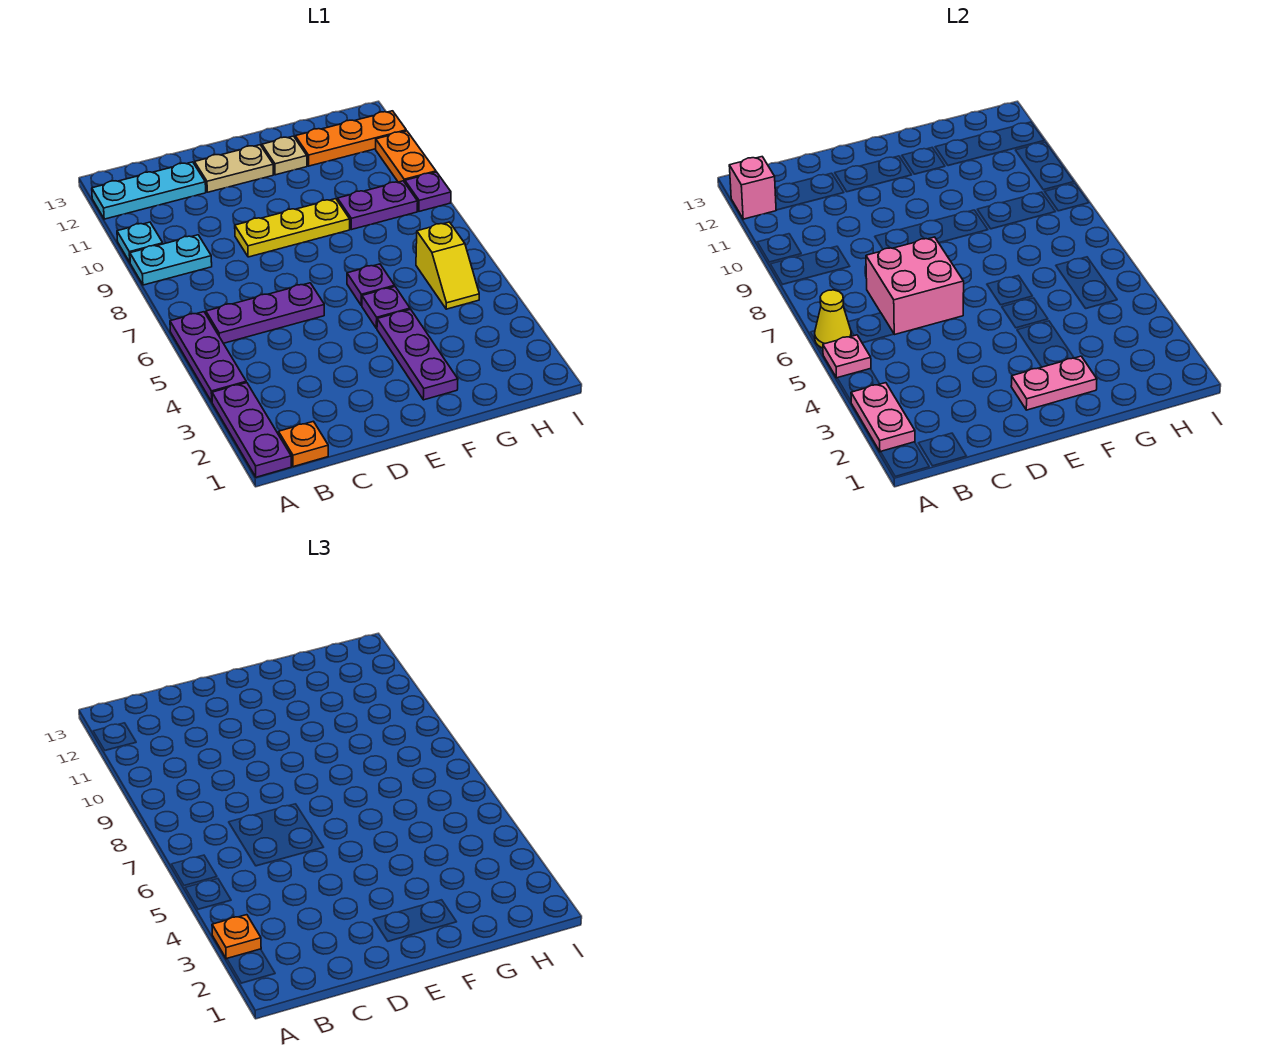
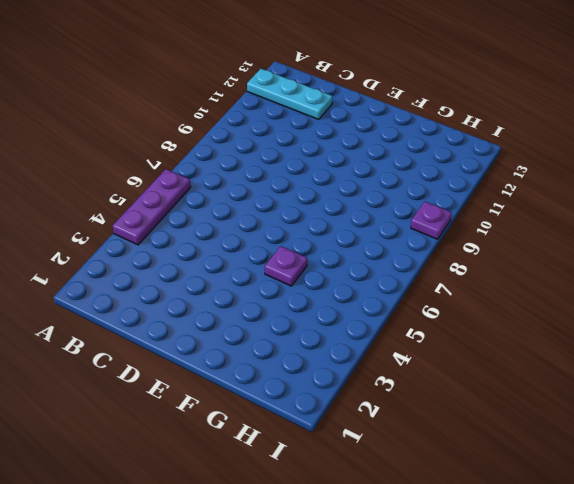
none -> purple 1x3 plate [212,383,291,477]
none -> cyan 1x2 plate [130,235,212,285]
none -> cyan 1x1 plate [117,222,163,262]

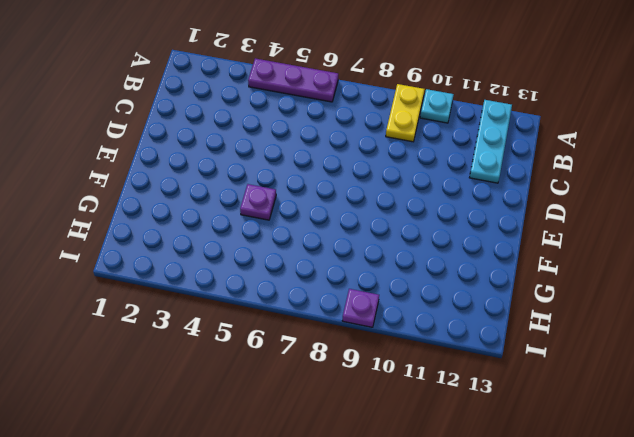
yellow 1x2 plate [386,84,425,142] -> cyan 1x2 plate [130,235,212,285]
none -> purple 1x3 plate [212,383,291,477]
none -> orange 1x1 plate [279,421,328,467]
none -> purple 1x3 plate [206,283,324,343]

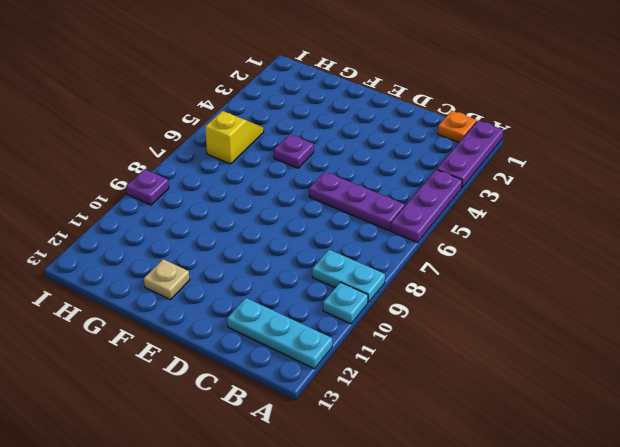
none -> yellow 1x3 plate [235,199,350,257]
none -> tan 1x2 plate [195,145,273,192]
none -> purple 1x3 plate [377,309,458,400]

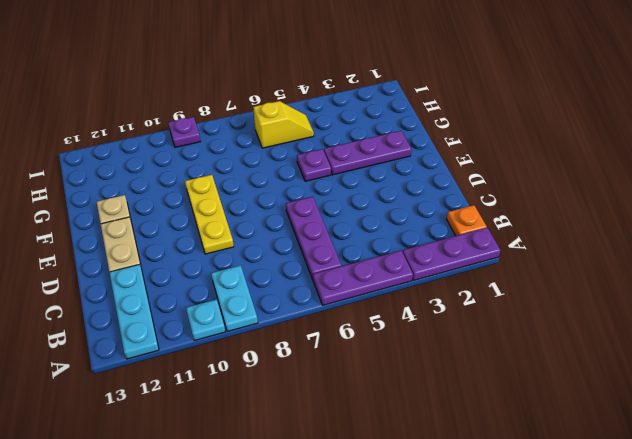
none -> purple 1x1 plate [347,264,395,305]
none -> purple 1x2 plate [338,181,418,230]
none -> orange 1x3 plate [295,111,406,166]

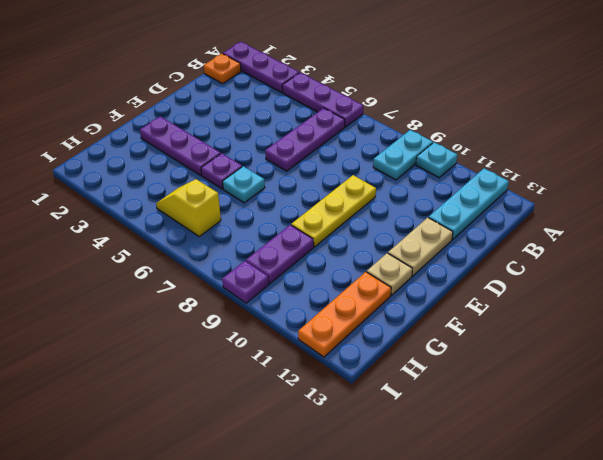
cyan 1x1 plate [223,166,265,203] -> purple 1x1 plate [347,264,395,305]
none -> orange 1x2 plate [376,131,436,182]
none -> pink 1x2 plate [851,383,915,452]
none -> pink 1x1 plate [823,335,871,378]

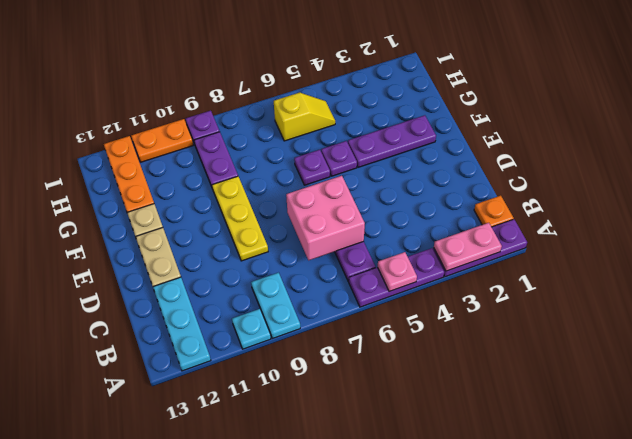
none -> yellow 1x1 cone [815,290,851,348]
none -> pink 1x1 brick [729,157,776,219]
none -> pink 1x2 plate [1011,356,1097,410]

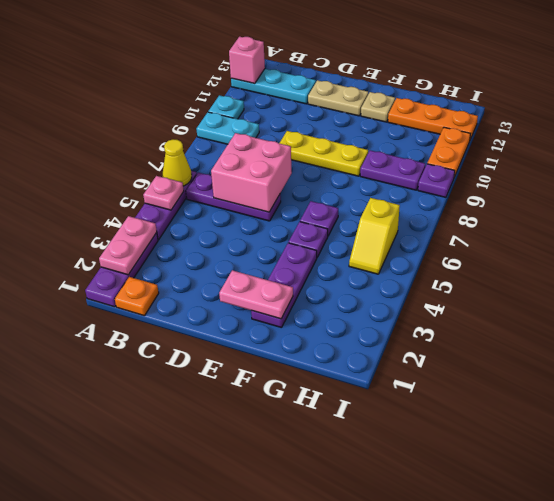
none -> orange 1x1 plate [212,915,261,959]

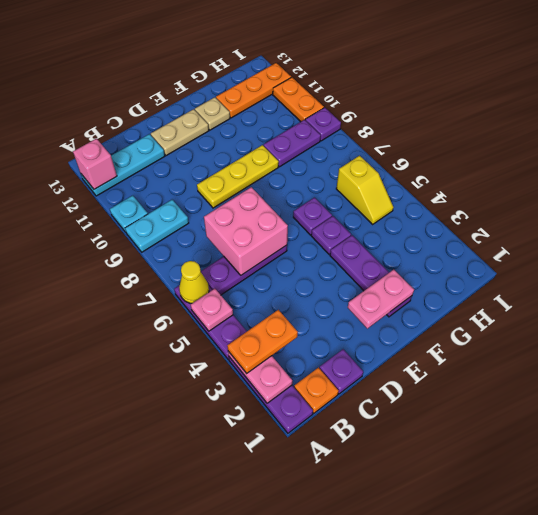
orange 1x2 plate [227,310,298,373] -> orange 1x1 plate [212,915,261,959]
purple 1x1 plate [319,349,363,394] -> none

